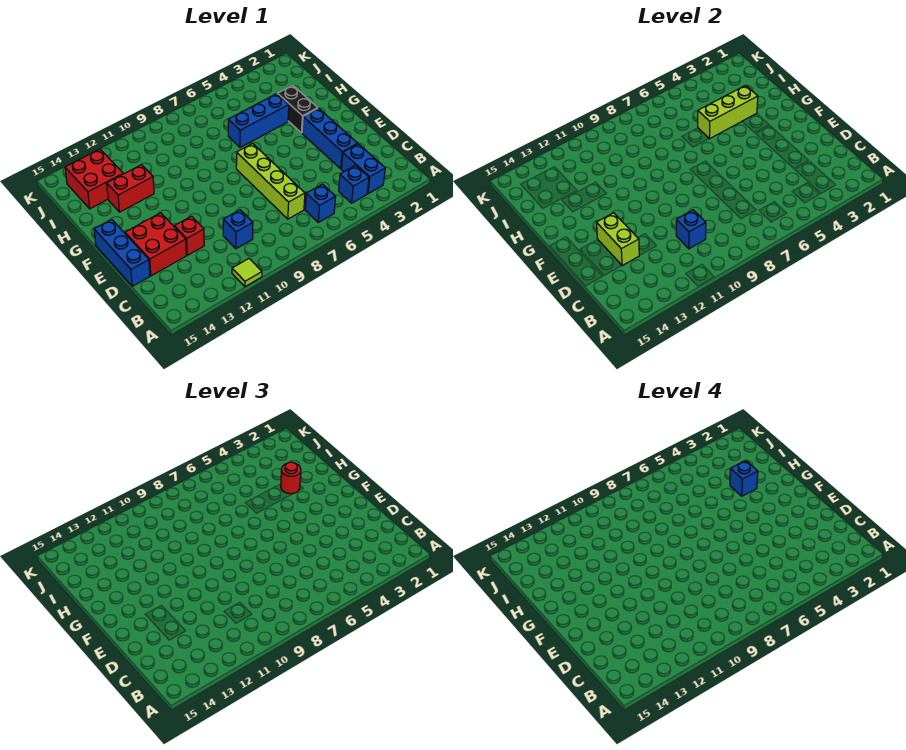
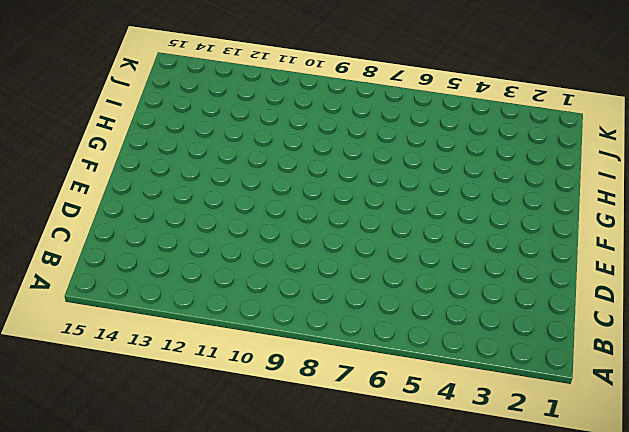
none -> lime 1x1 tile [232,259,262,287]
none -> blue 1x2 brick [341,144,385,194]
none -> blue 1x1 brick [339,165,369,203]

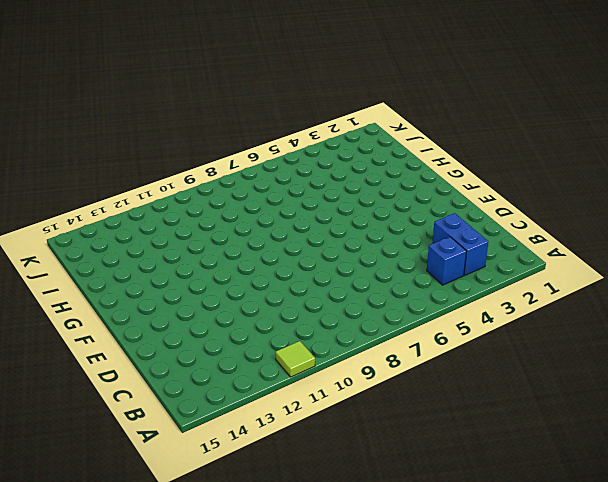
none -> blue 1x1 brick [305,184,336,222]
none -> lime 1x4 brick [236,144,305,219]
none -> blue 1x1 brick [223,210,253,249]

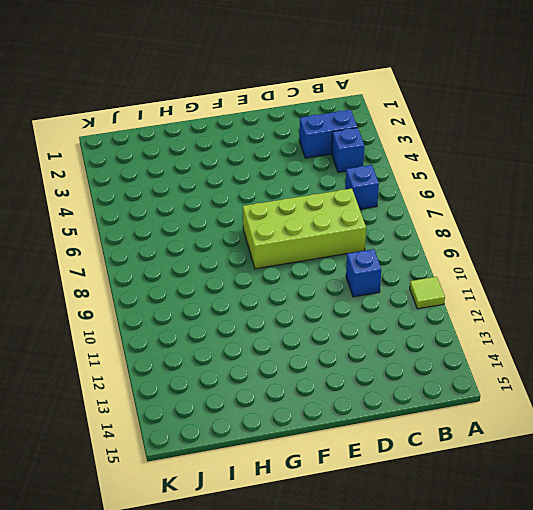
lime 2x4 brick [243,189,366,269] -> lime 1x4 brick [236,144,305,219]
none -> blue 1x3 brick [302,108,358,169]
none -> red 1x1 brick [174,216,204,255]
none -> red 2x2 brick [125,213,186,276]

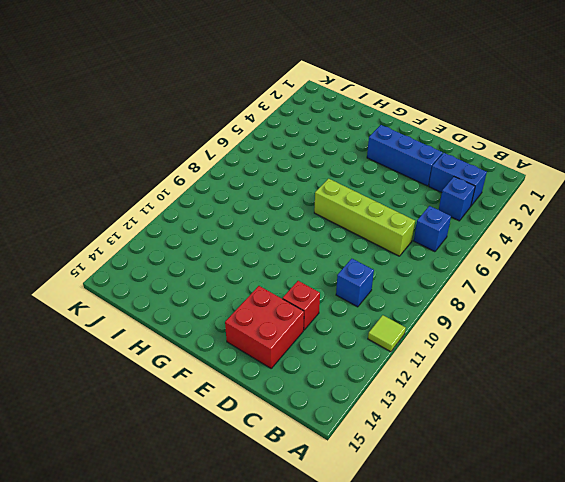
none -> blue 1x3 brick [94,219,150,286]
none -> black 1x2 brick [277,85,318,133]
none -> blue 1x3 brick [228,94,289,147]

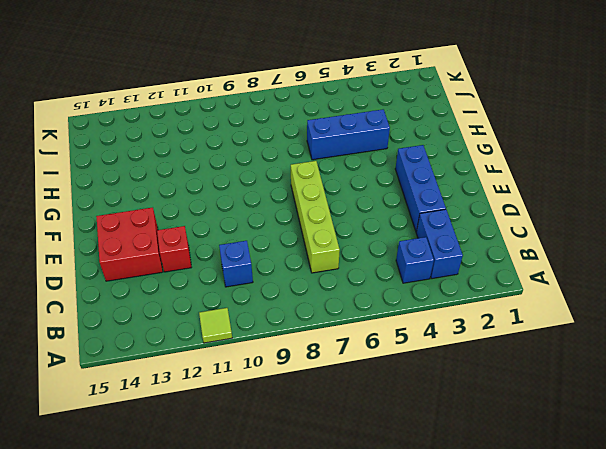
none -> blue 1x1 brick [305,184,336,222]
none -> blue 1x3 brick [94,219,150,286]
none -> black 1x2 brick [277,85,318,133]

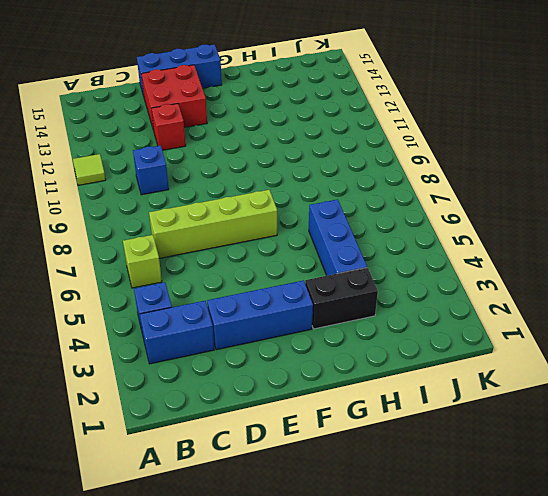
lime 1x1 brick [123,235,162,288] -> blue 1x1 brick [305,184,336,222]
none -> red 1x2 brick [107,165,154,212]
none -> red 2x2 brick [65,149,123,209]
none -> blue 1x1 brick [676,210,706,249]

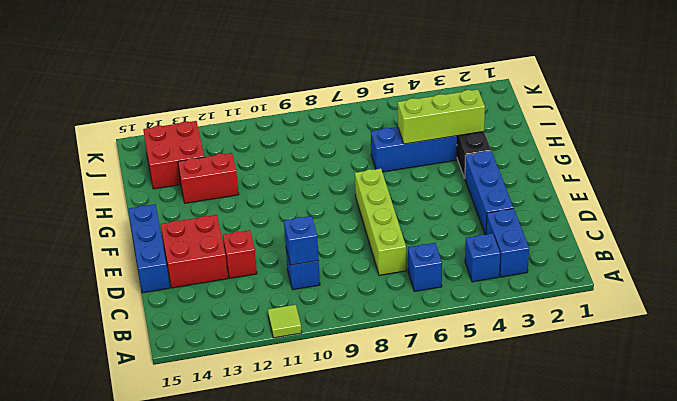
none -> lime 1x2 brick [596,213,639,266]
none -> red 1x1 round brick [281,462,301,494]
none -> blue 1x1 brick [730,460,758,496]

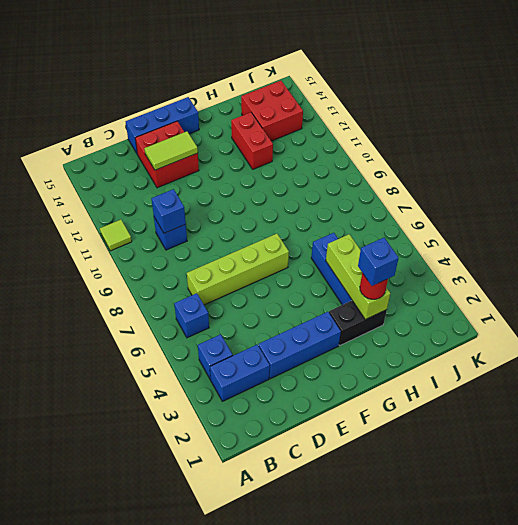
lime 1x2 tile [144,131,198,170] -> lime 1x2 brick [596,213,639,266]
none -> red 1x1 brick [174,216,204,255]

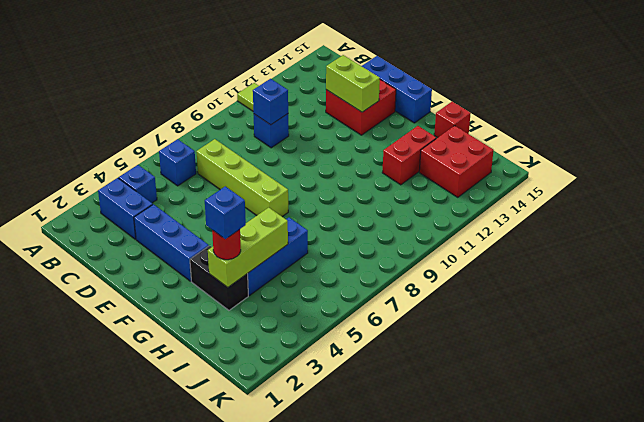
red 1x1 brick [434,102,471,138] -> red 1x1 brick moved to [174,216,204,255]

